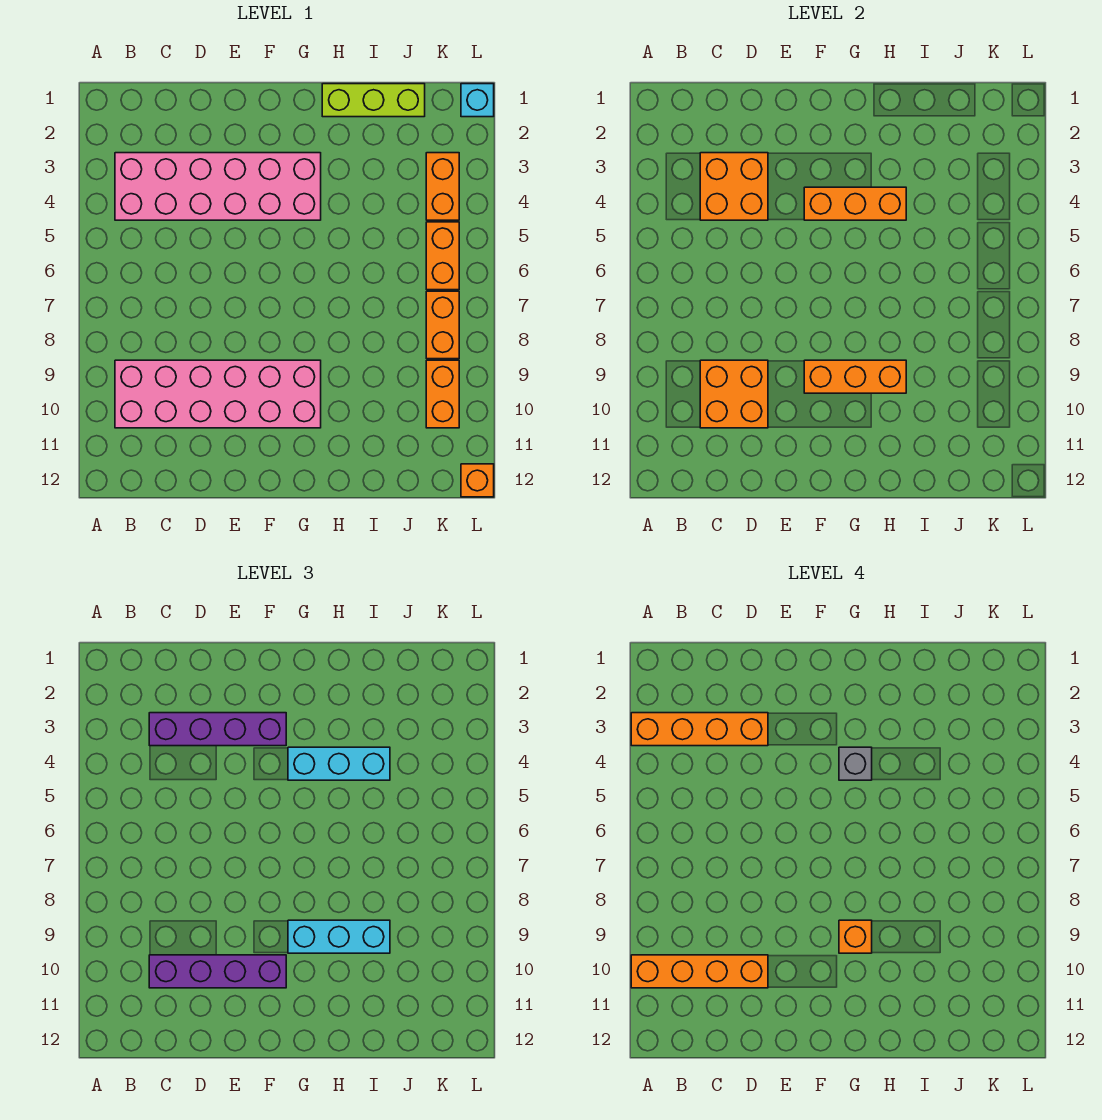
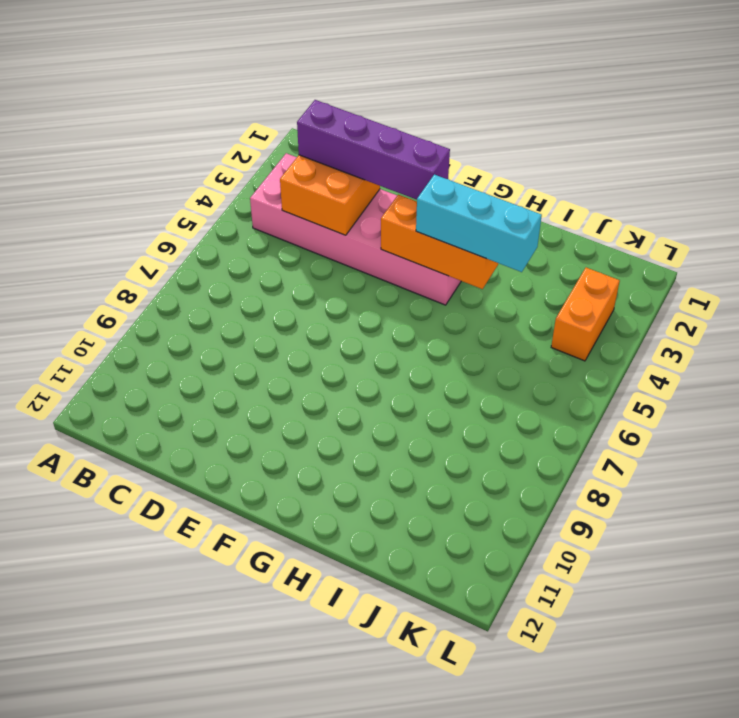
none -> pink 2x6 brick [115,360,321,428]
none -> lime 1x3 brick [322,84,425,117]
none -> orange 1x2 brick [426,222,459,290]

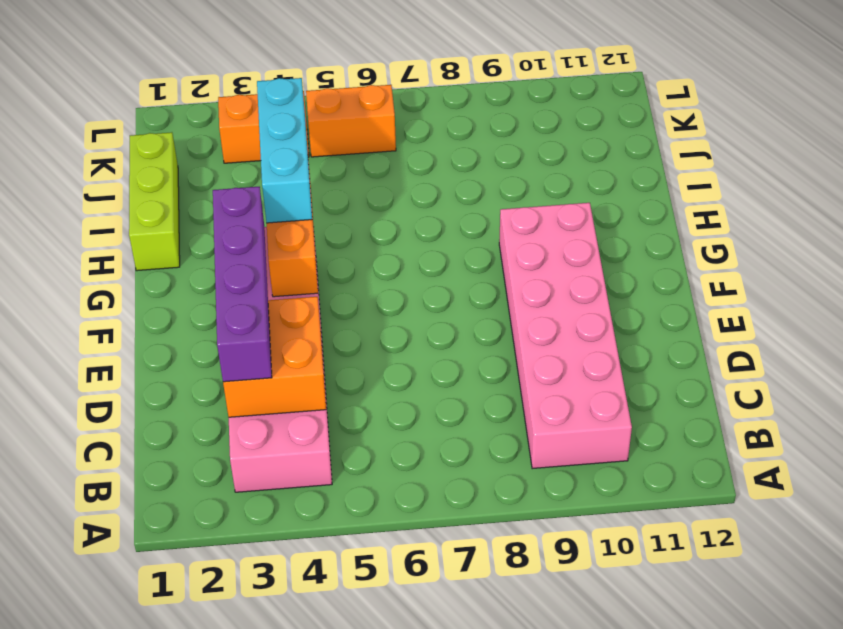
none -> orange 1x2 brick [426,291,459,359]
none -> orange 1x2 brick [426,360,459,428]
none -> cyan 1x1 brick [461,84,494,117]

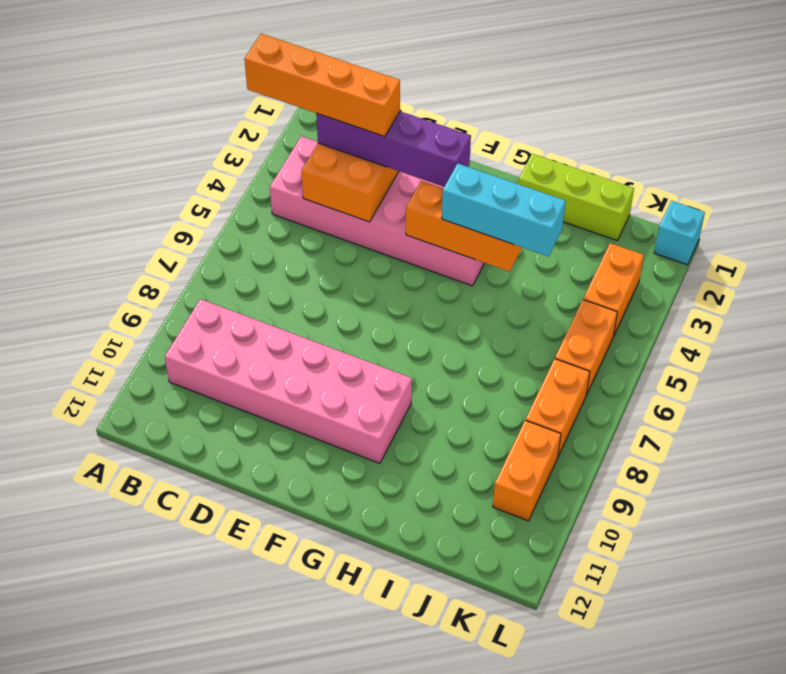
none -> orange 1x1 brick [461,464,494,497]
none -> orange 2x2 brick [700,360,768,428]
none -> orange 1x3 brick [804,360,906,393]

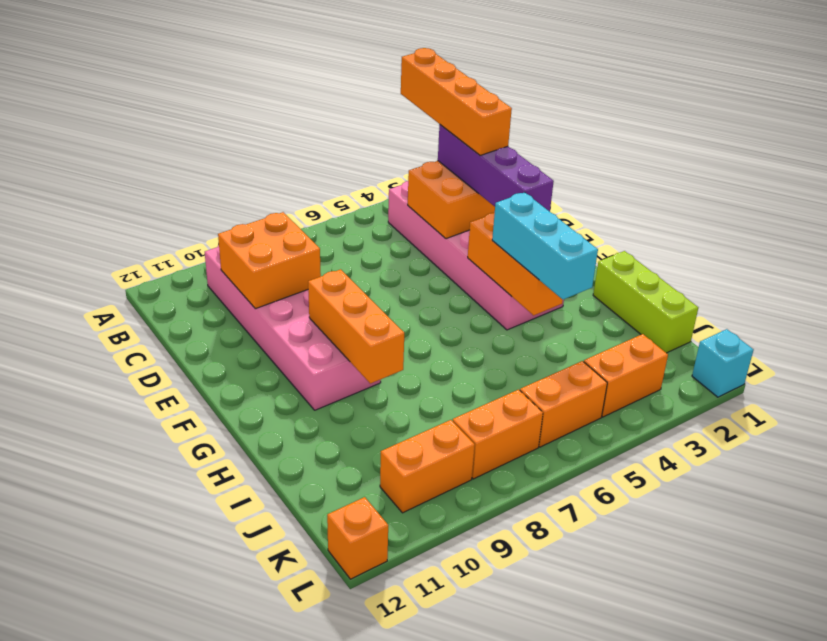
none -> purple 1x4 brick [149,955,286,988]
none -> cyan 1x3 brick [288,920,390,953]
none -> orange 1x4 brick [631,955,768,988]

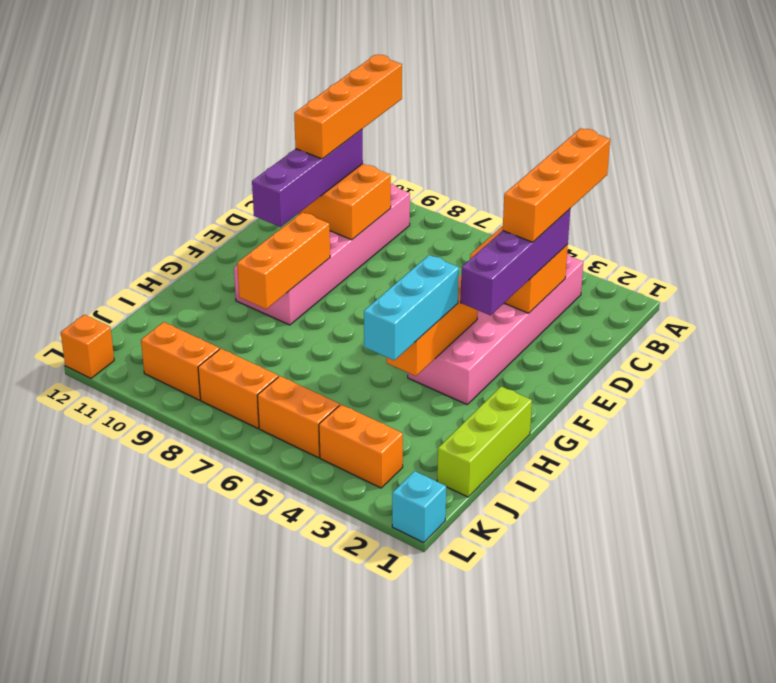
none -> cyan 1x3 brick [288,920,390,953]
none -> grey 1x1 brick [839,747,872,780]
none -> orange 1x1 brick [839,920,872,953]

